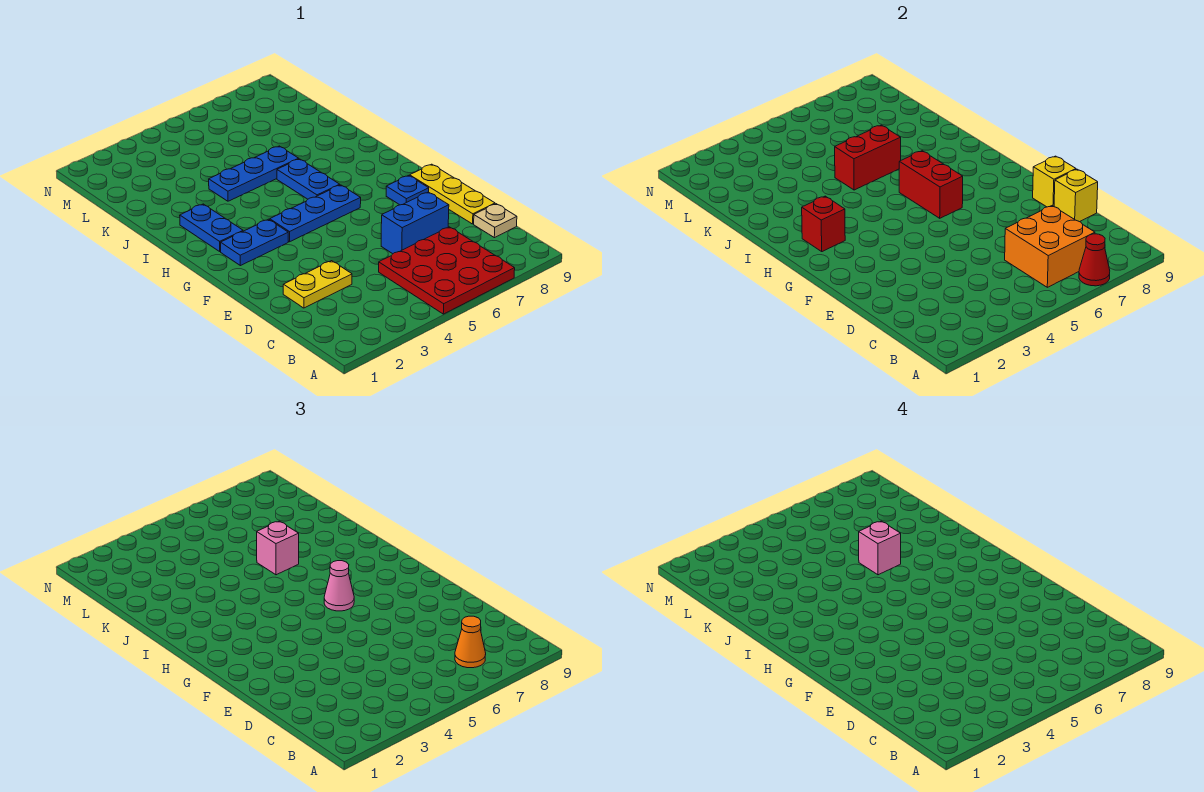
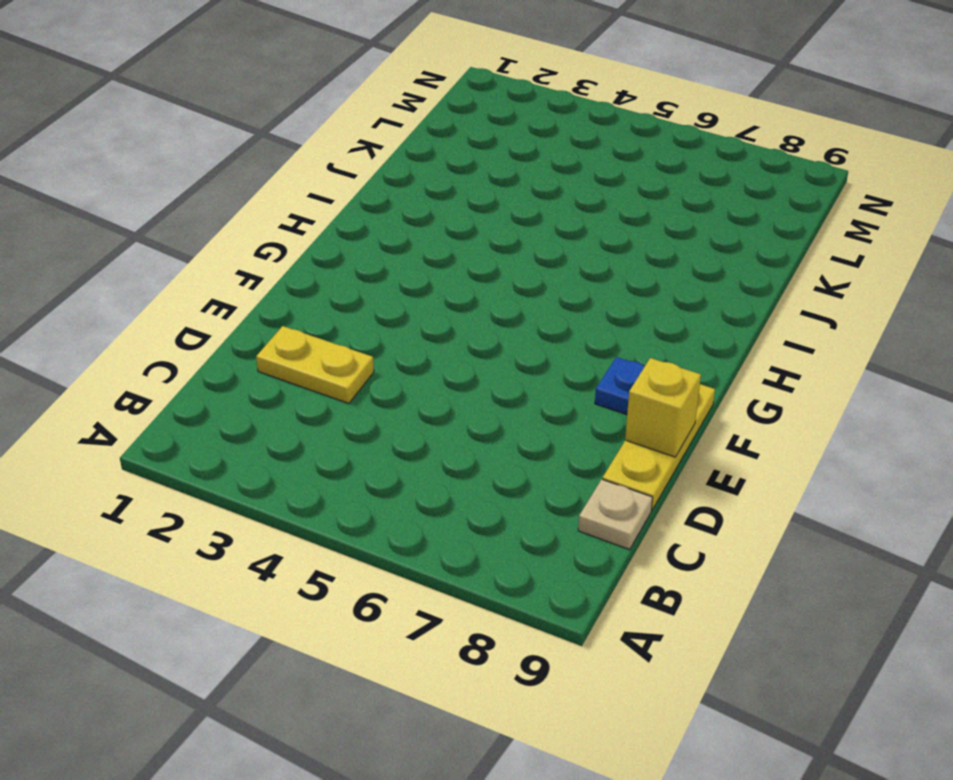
none -> red 3x3 plate [379,227,515,314]
none -> blue 1x2 brick [381,192,449,254]
none -> blue 1x2 plate [221,219,288,266]

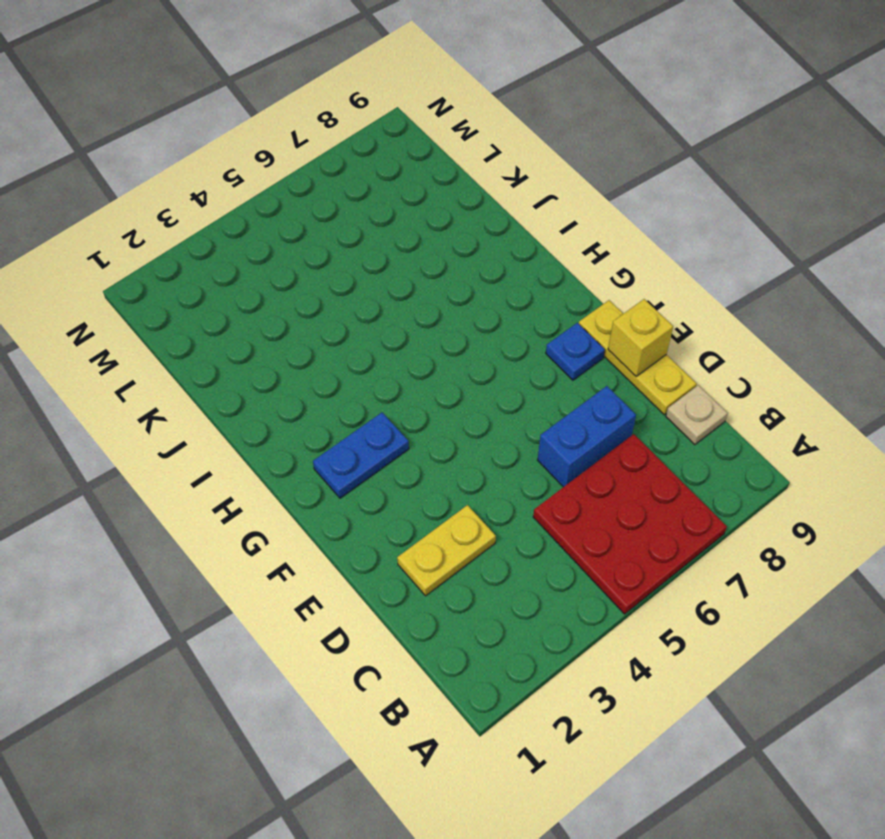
none -> blue 1x3 plate [270,185,361,242]
none -> blue 1x2 plate [180,204,243,252]
none -> blue 1x2 plate [277,159,340,199]

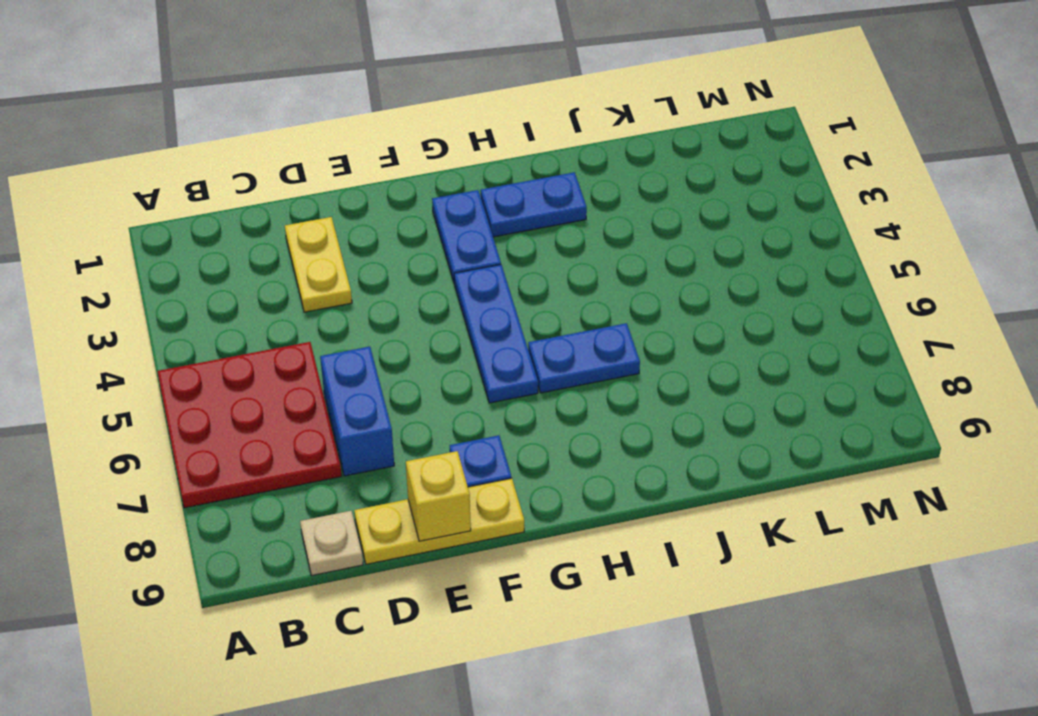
none -> blue 1x3 plate [209,146,299,201]
none -> red 1x1 cone [1079,234,1110,286]
none -> orange 2x2 brick [1005,206,1095,287]

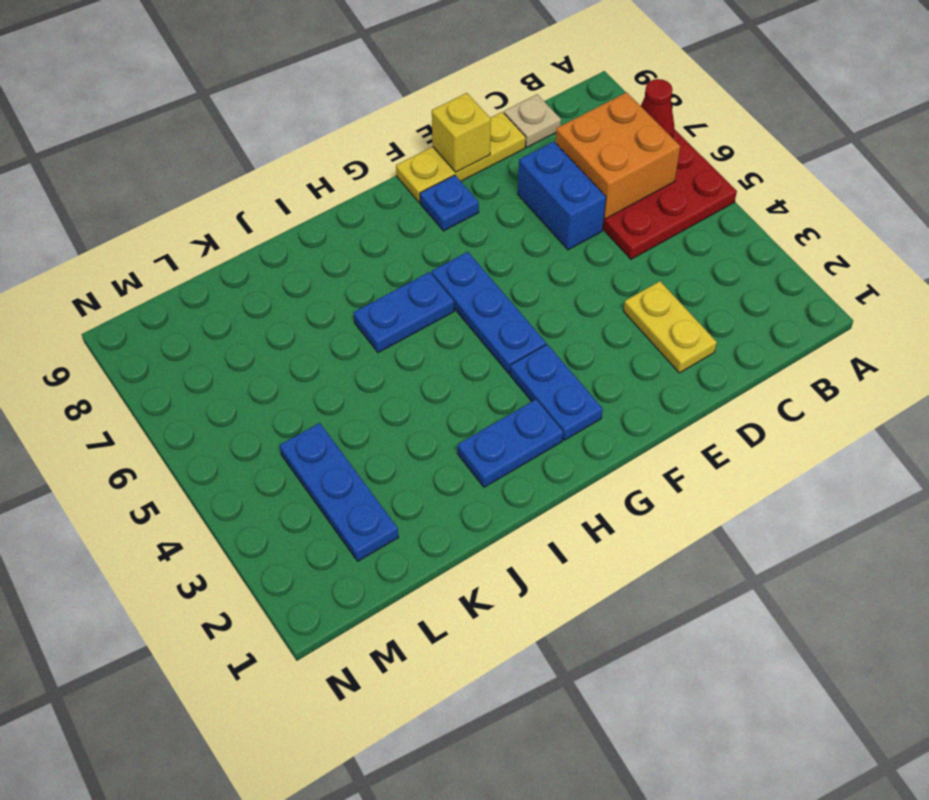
blue 1x3 plate [280,423,398,561] -> blue 1x3 plate moved to [209,146,299,201]
none -> yellow 1x1 brick [1054,169,1098,222]
none -> red 1x2 brick [899,151,963,218]
none -> red 1x1 brick [802,196,845,252]

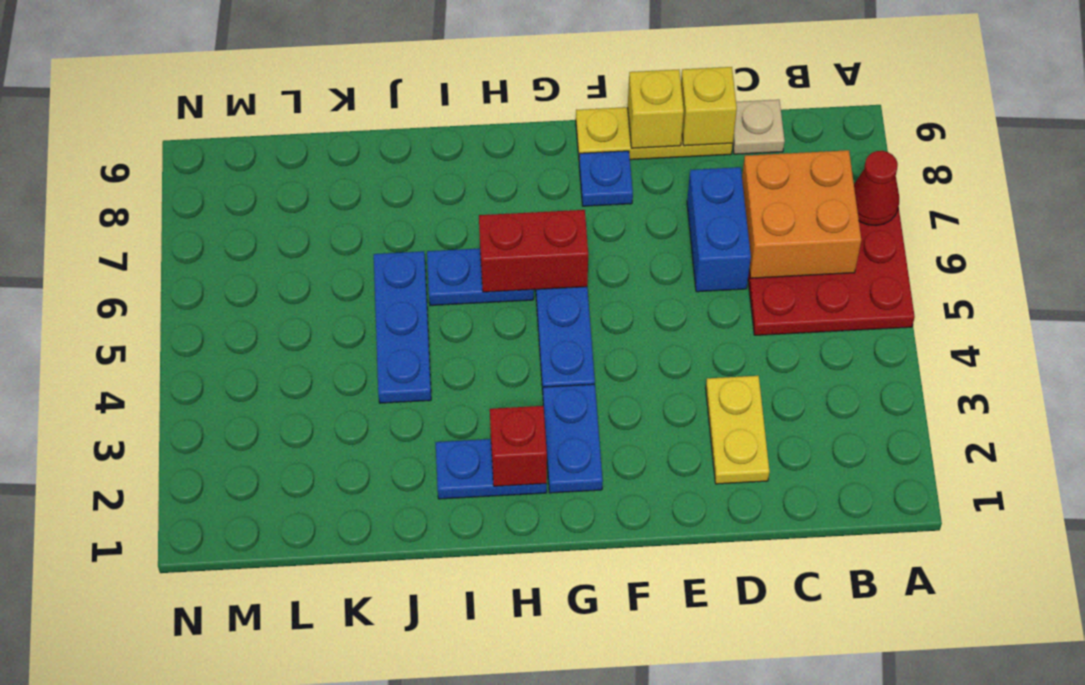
none -> red 1x2 brick [835,125,901,190]
none -> orange 1x1 cone [455,616,486,668]
none -> pink 1x1 cone [324,561,354,611]

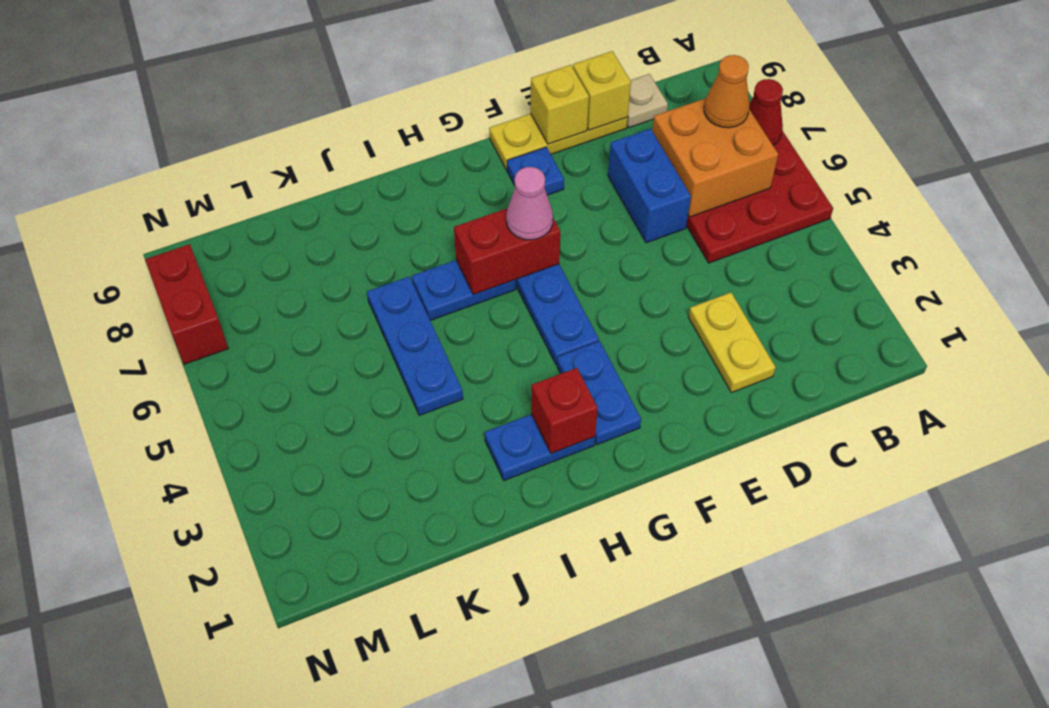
red 1x2 brick [145,244,228,364] -> red 1x2 brick moved to [835,125,901,190]
none -> pink 1x1 brick [257,521,299,575]
none -> pink 1x1 brick [859,521,901,575]

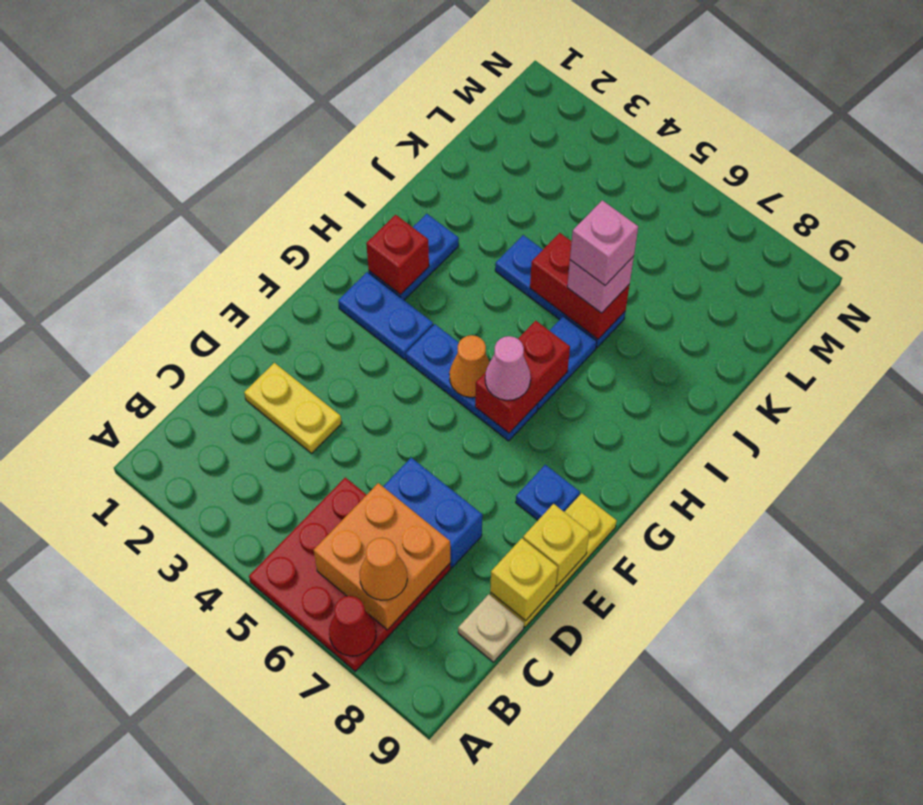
orange 1x1 cone [449,335,490,397] -> none

